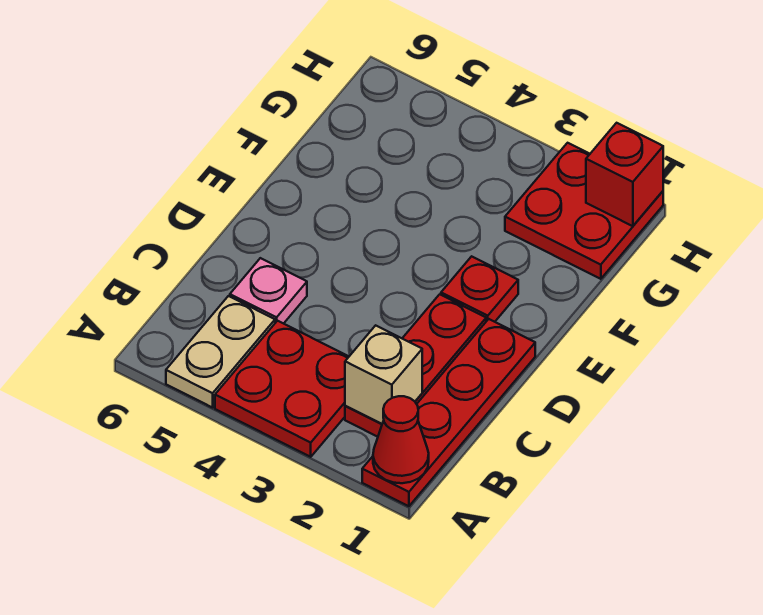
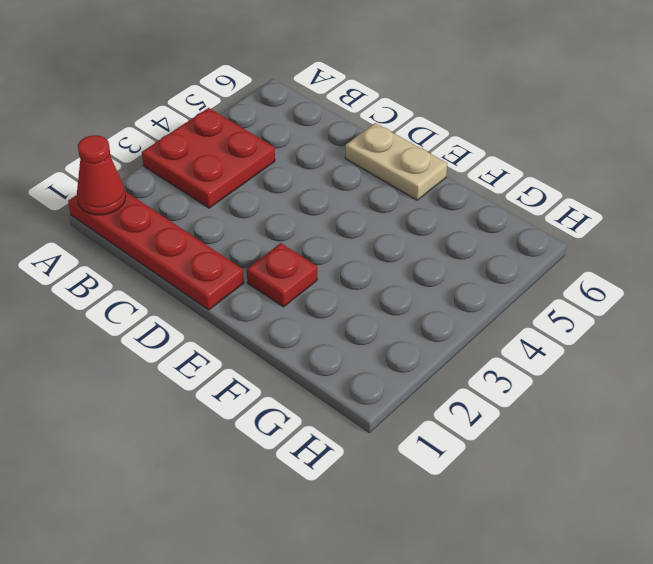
tan 1x2 plate [345,123,447,200] -> tan 1x2 plate moved to [166,296,275,408]
none -> red 1x3 plate [345,294,486,437]
none -> pink 1x1 plate [230,258,307,324]

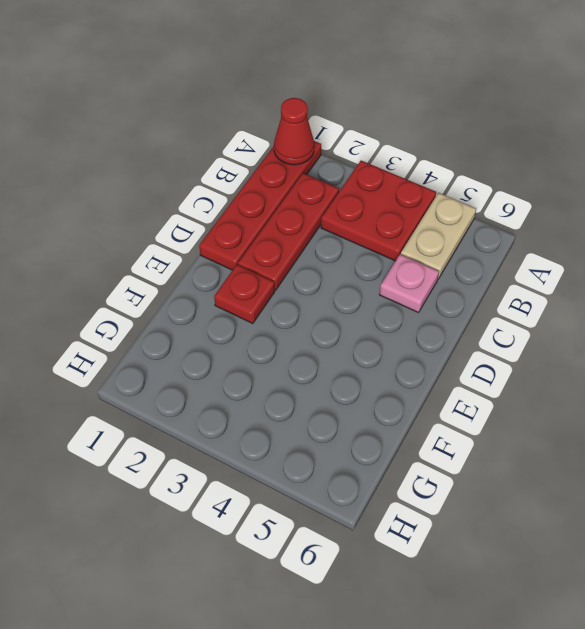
none -> red 2x2 plate [505,143,663,279]
none -> tan 1x1 brick [345,325,422,424]

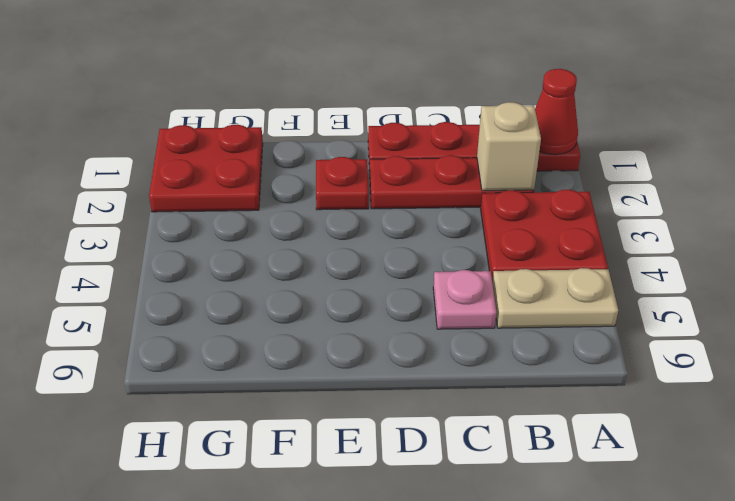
none -> red 1x1 brick [586,123,663,226]

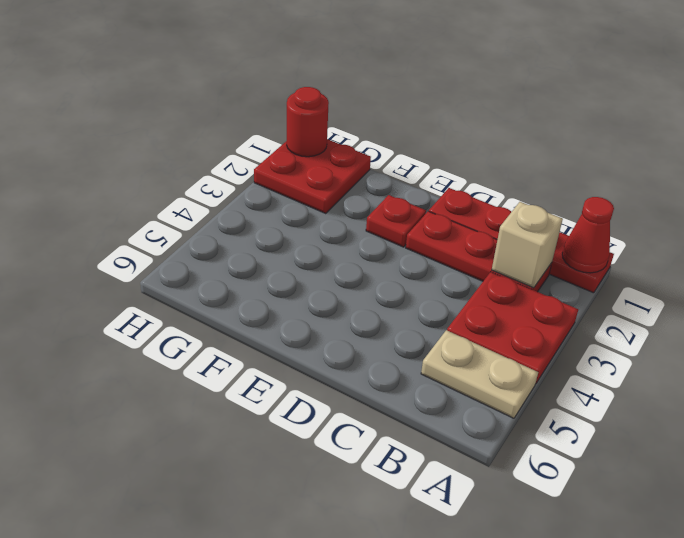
red 1x1 round brick [287,87,329,157] -> red 1x1 brick [586,123,663,226]
none -> pink 1x1 plate [230,258,307,324]

